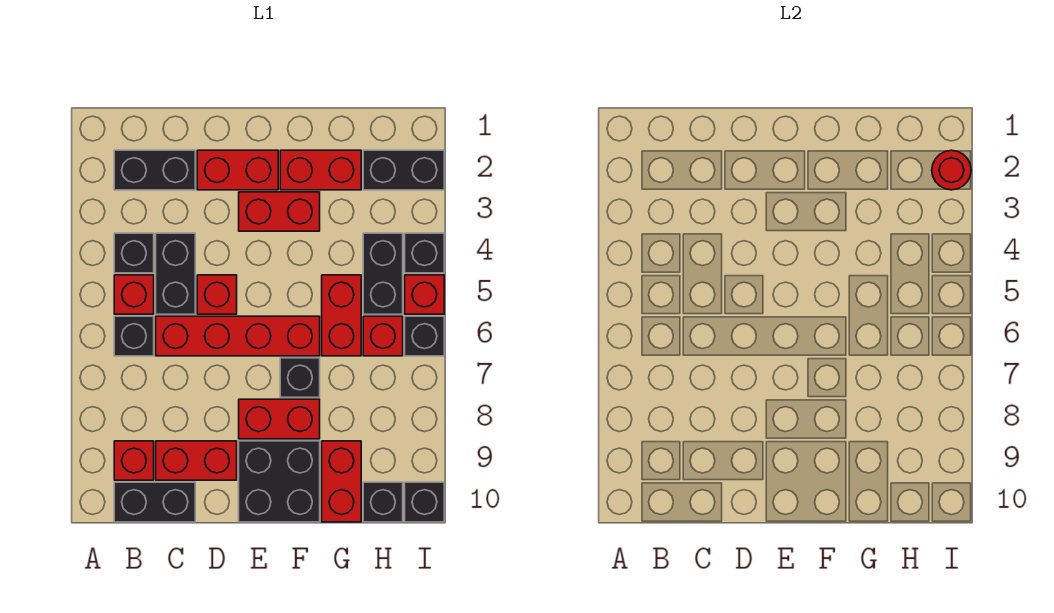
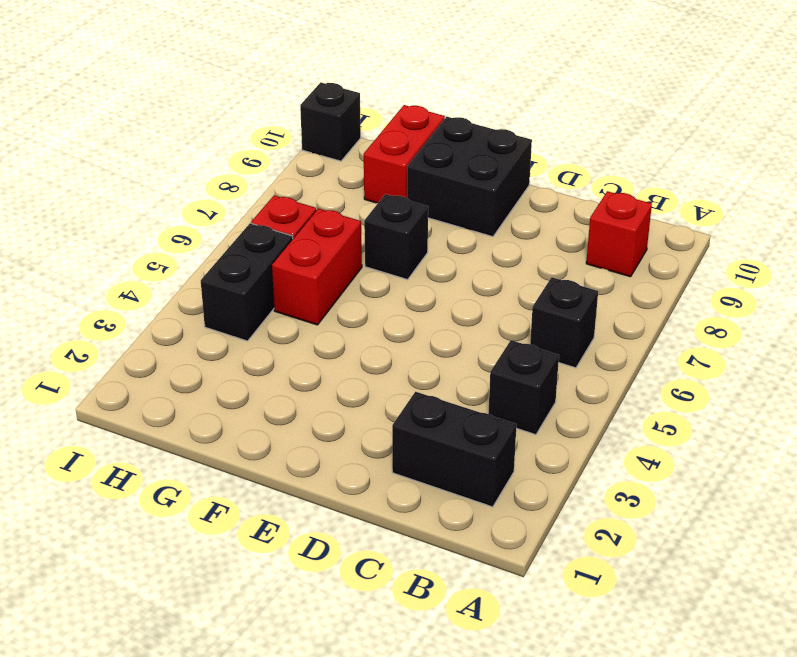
none -> red 1x1 brick [114,275,154,314]
none -> black 1x2 brick [114,482,195,522]
none -> black 1x2 brick [156,233,195,314]

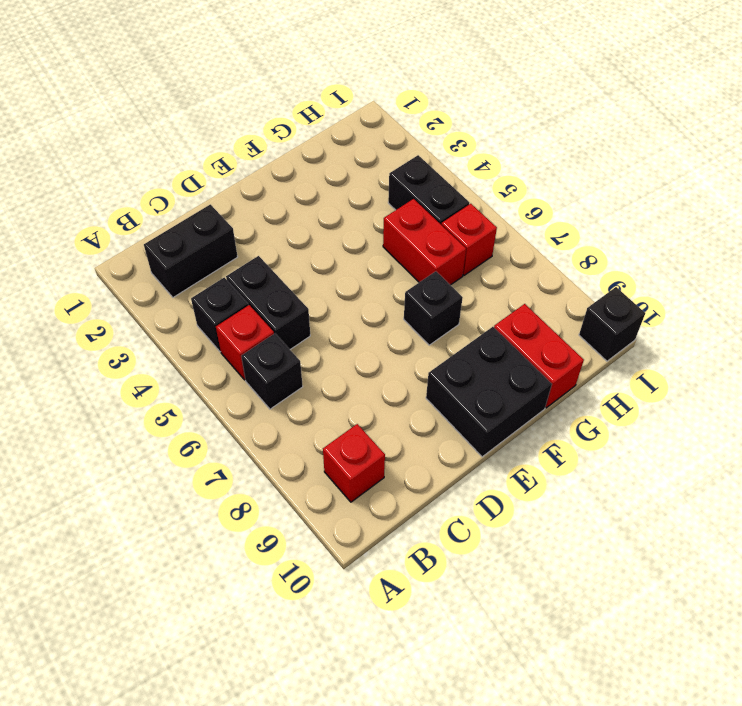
none -> black 1x2 brick [114,482,195,522]
none -> red 1x4 brick [156,316,320,356]
none -> red 1x2 brick [156,441,237,480]

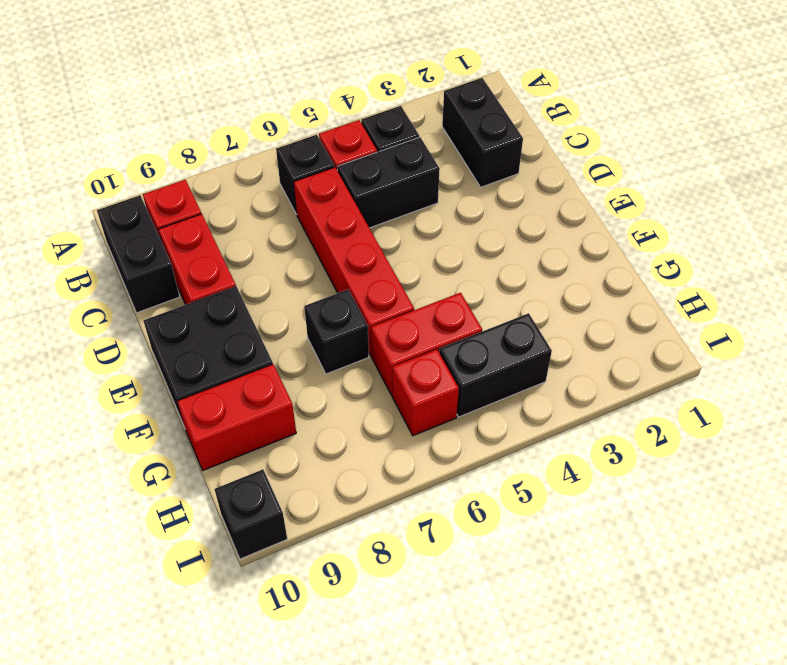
none -> red 1x2 brick [197,150,278,190]
none -> red 1x1 brick [197,275,237,314]
none -> red 1x2 brick [239,192,320,231]

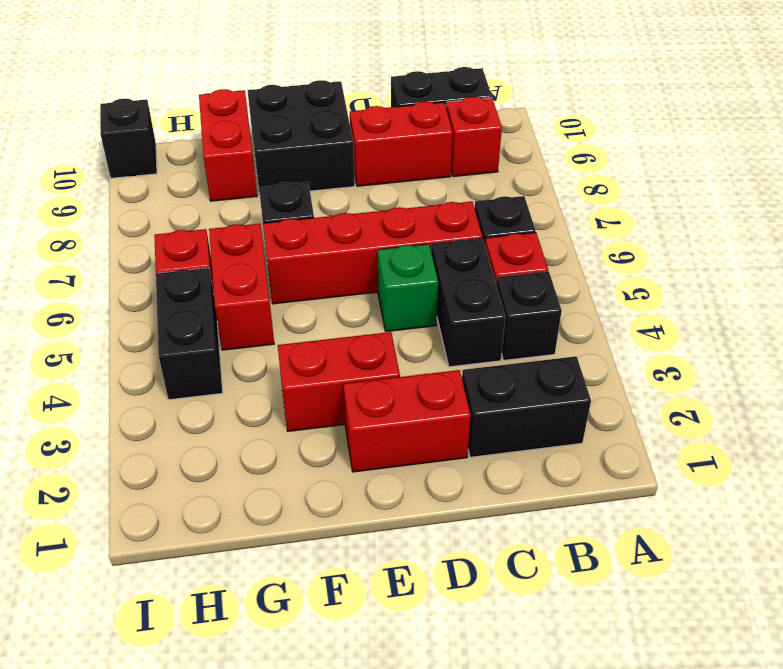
green 1x1 brick [378,244,438,332] -> red 1x1 brick [197,275,237,314]
none -> red 1x2 brick [239,399,320,439]
none -> red 1x2 brick [280,150,361,190]
none -> black 1x2 brick [363,150,444,190]

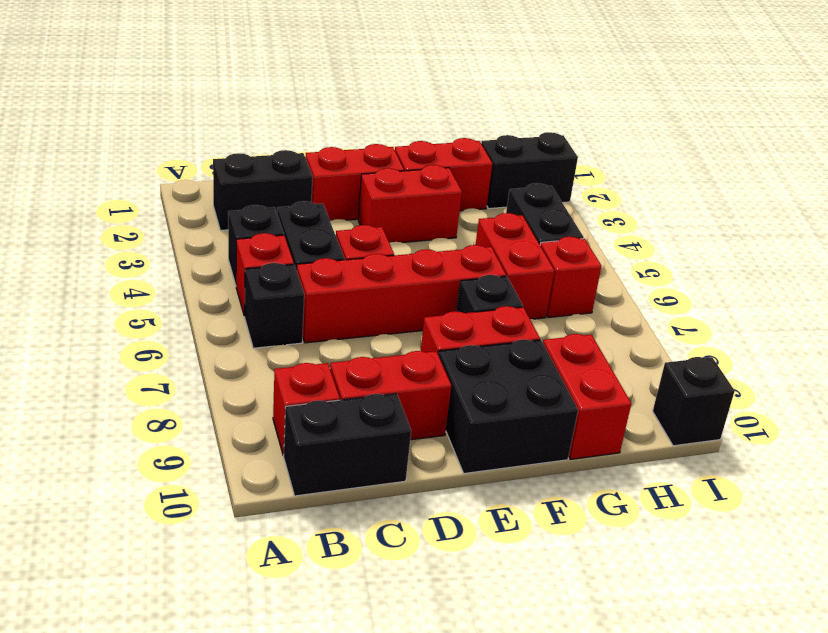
none -> black 1x1 brick [363,482,403,522]
none -> black 1x1 brick [405,233,444,273]
none -> red 1x1 brick [405,275,444,314]

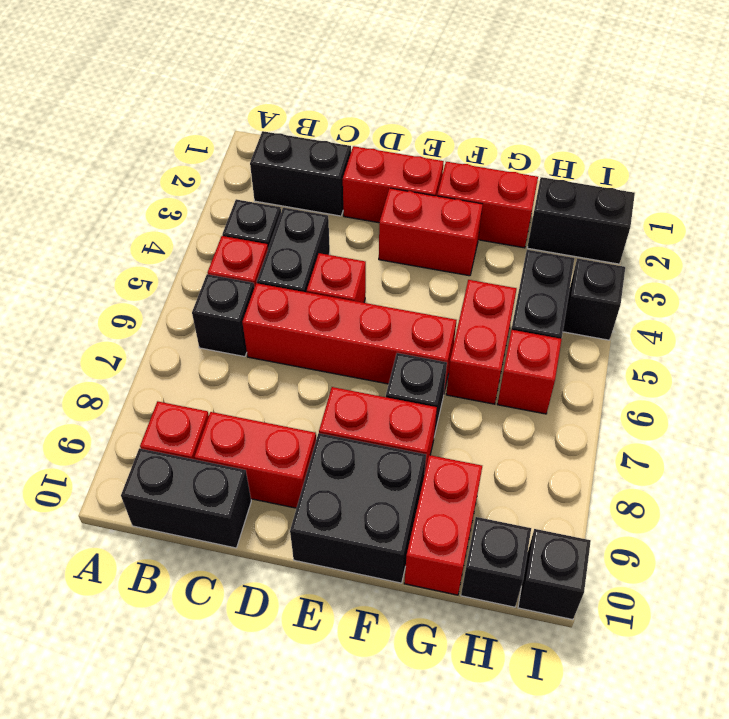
none -> red 1x1 brick [405,275,444,314]
none -> black 1x1 brick [405,316,444,356]
none -> red 1x1 round brick [932,150,971,190]

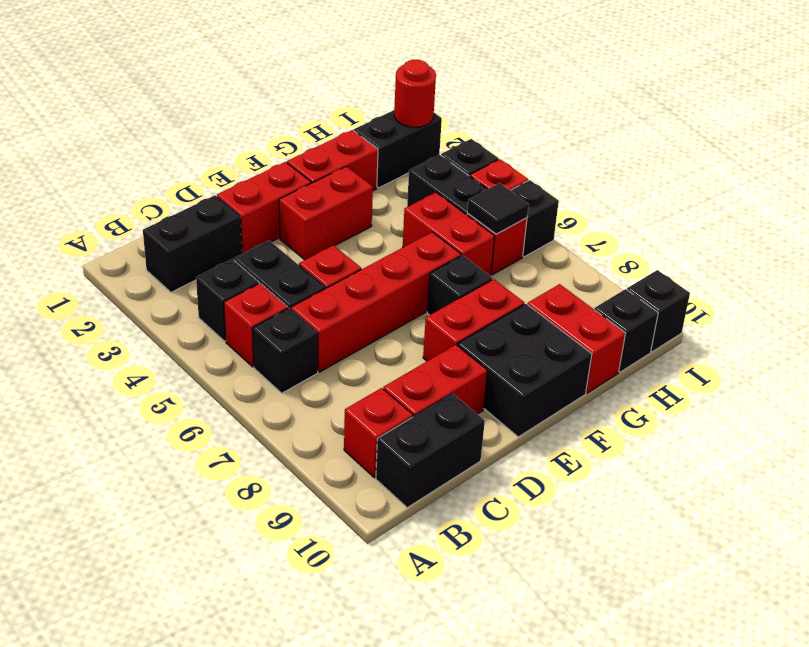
black 1x1 tile [467,183,529,234] -> none

